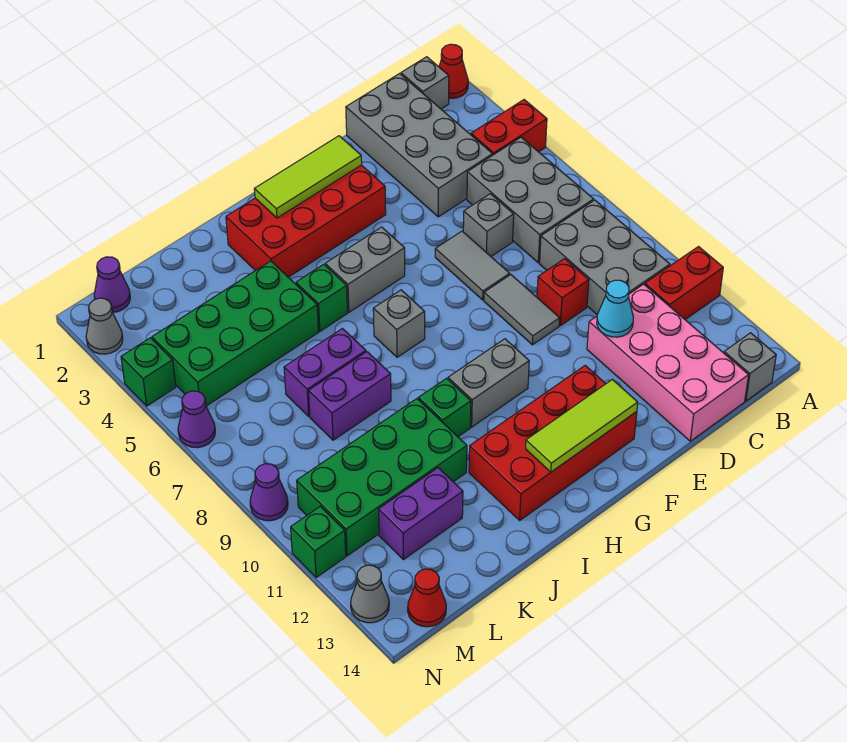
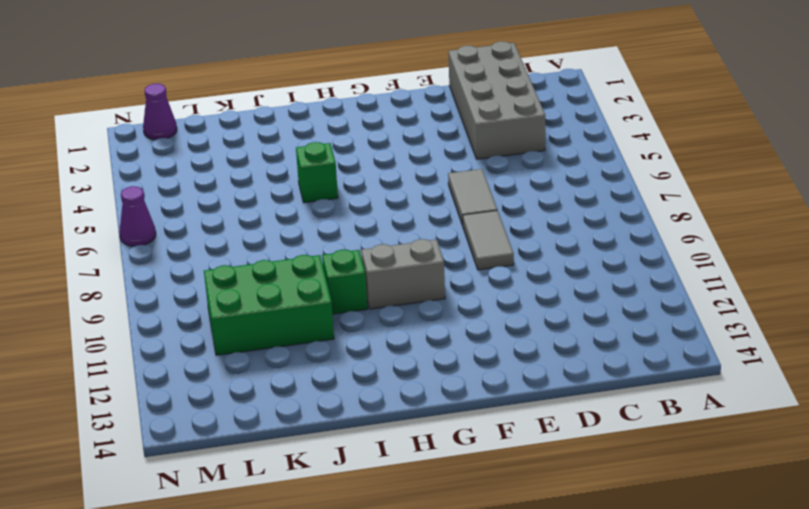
green 2x3 brick [204,255,334,355] -> green 2x4 brick [297,399,467,556]
none -> red 1x1 cone [439,44,468,98]
none -> red 1x2 brick [471,100,547,155]
none -> red 1x2 brick [645,247,723,319]
none -> grey 1x1 brick [401,57,449,109]

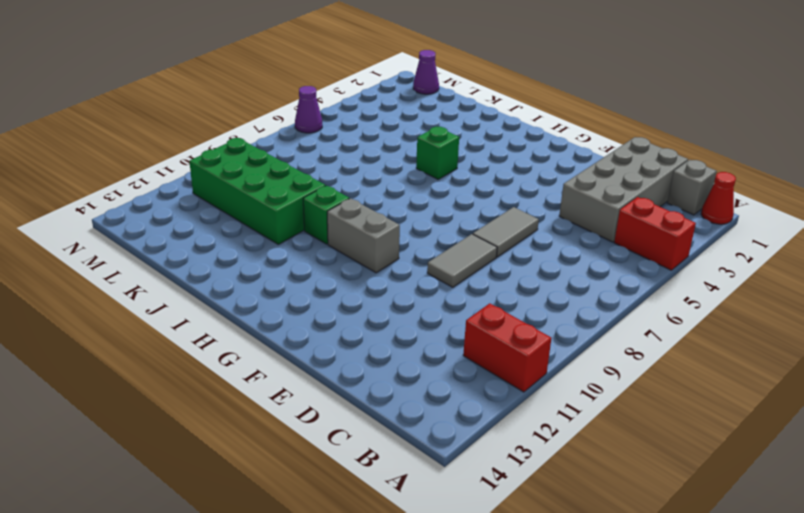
none -> grey 2x3 brick [467,137,594,263]
none -> grey 2x3 brick [540,200,670,314]
none -> grey 1x1 brick [724,333,776,401]
none -> pink 2x4 brick [587,284,749,441]

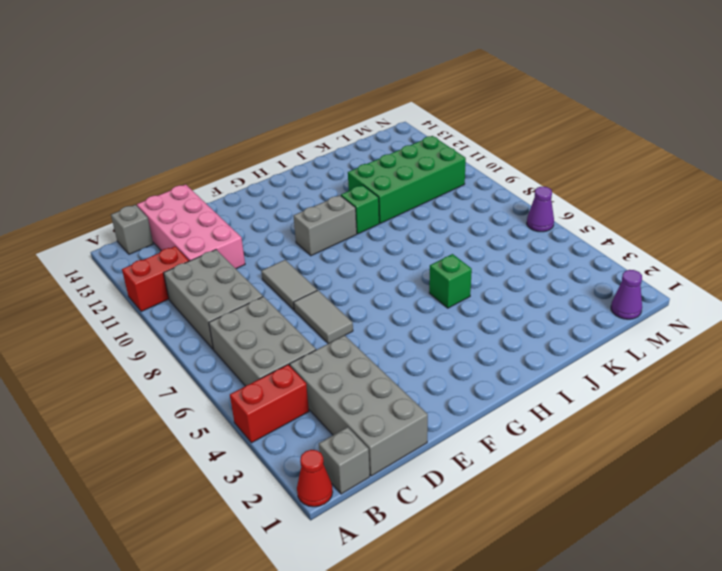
none -> grey 1x1 brick [463,194,514,256]
none -> red 1x1 brick [537,259,589,326]
none -> red 2x4 brick [226,165,386,277]
none -> red 2x4 brick [469,366,637,520]

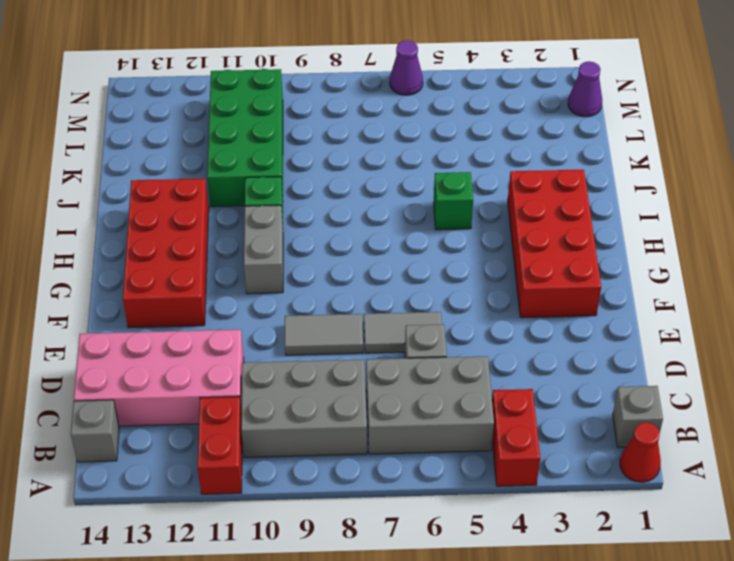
none -> grey 2x4 brick [346,74,493,217]
none -> red 1x1 brick [537,259,589,326]
none -> grey 1x2 brick [325,227,405,312]
none -> grey 1x1 brick [373,290,425,357]

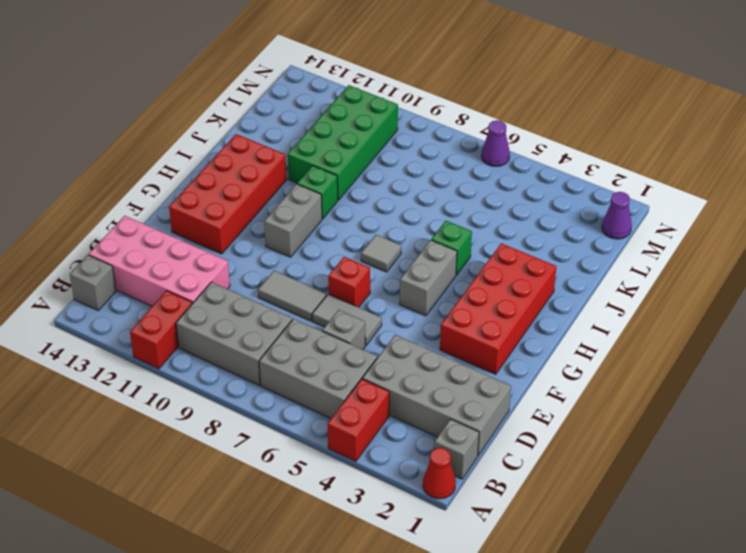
red 1x1 brick [328,257,370,307] -> red 1x1 brick moved to [537,259,589,326]
grey 1x1 tile [361,235,402,272] -> grey 1x1 brick [373,290,425,357]
none -> green 2x4 brick [152,261,318,406]
none -> purple 1x2 brick [284,329,366,416]
none -> purple 1x2 brick [309,352,391,440]
none -> purple 1x2 brick [379,468,463,560]

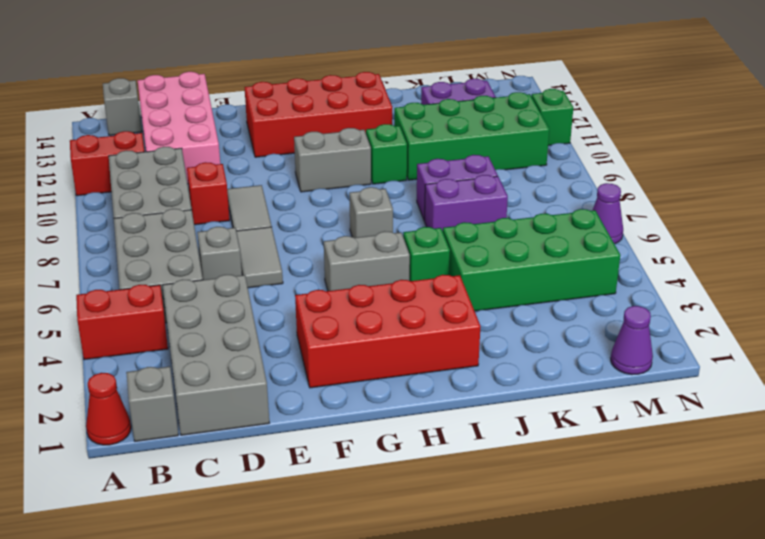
none -> red 1x1 cone [408,569,446,627]
none -> grey 1x1 cone [86,298,123,354]
none -> green 1x1 brick [121,338,176,406]
none -> purple 1x1 cone [250,464,288,521]

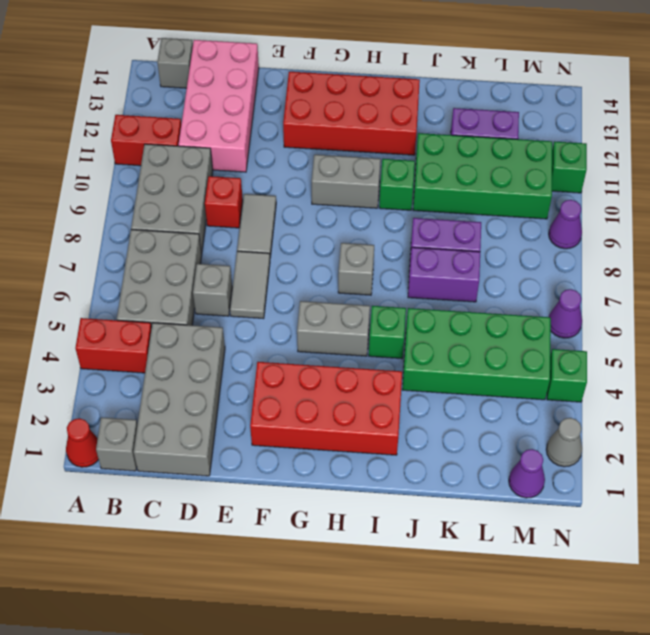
none -> red 1x1 cone [408,569,446,627]
none -> grey 1x1 cone [351,565,389,623]
none -> cyan 1x1 cone [597,280,633,337]
none -> lime 1x3 tile [254,136,362,218]

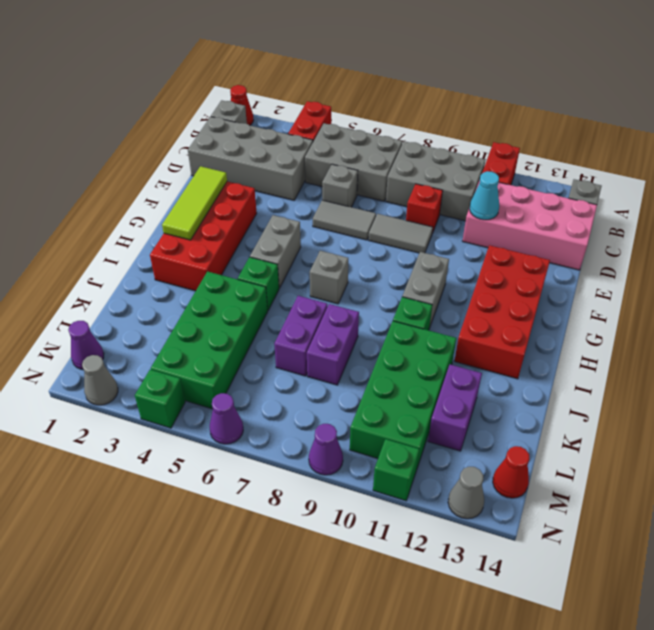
none -> lime 1x3 tile [526,379,638,472]

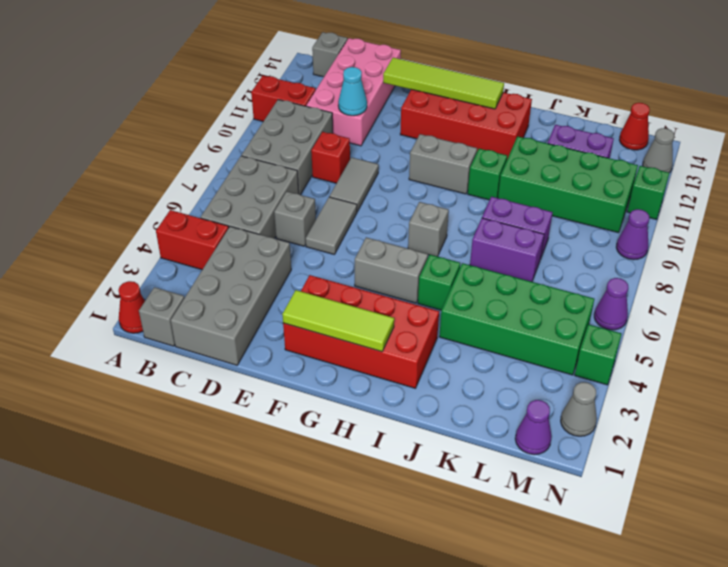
lime 1x4 tile [383,58,504,109] -> lime 1x3 tile [526,379,638,472]

